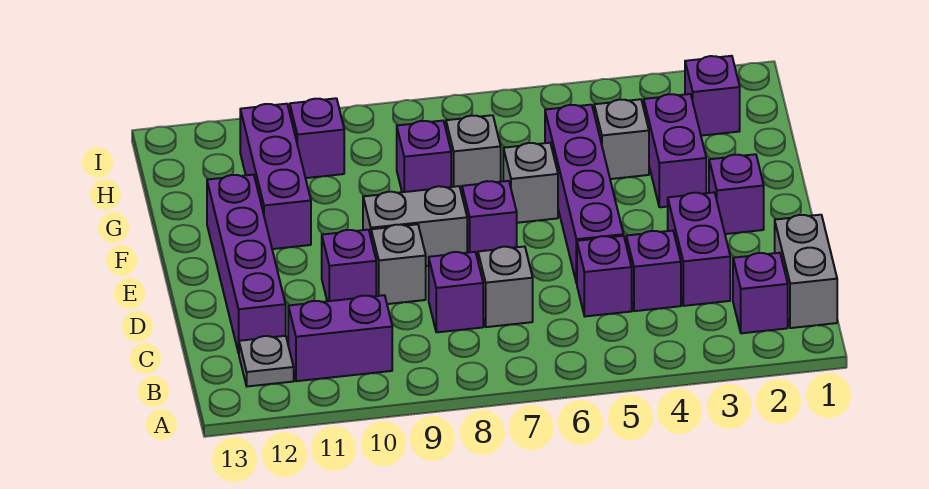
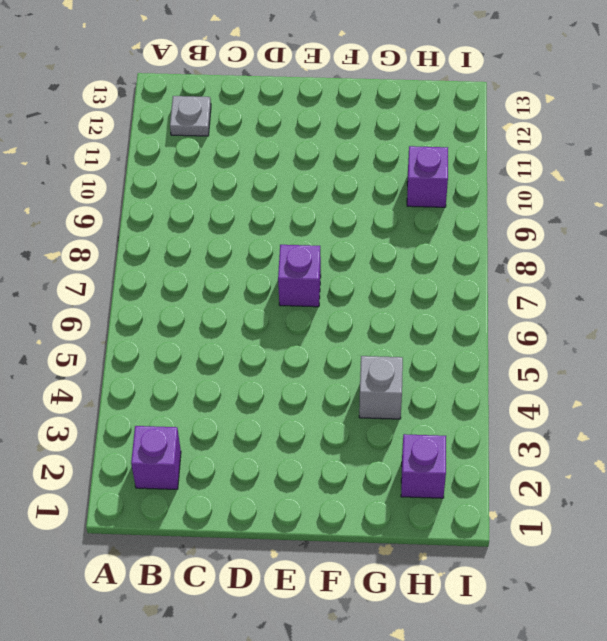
none -> grey 1x2 brick [775,215,837,328]
none -> purple 1x2 brick [288,295,392,381]
none -> purple 1x2 brick [668,192,730,306]

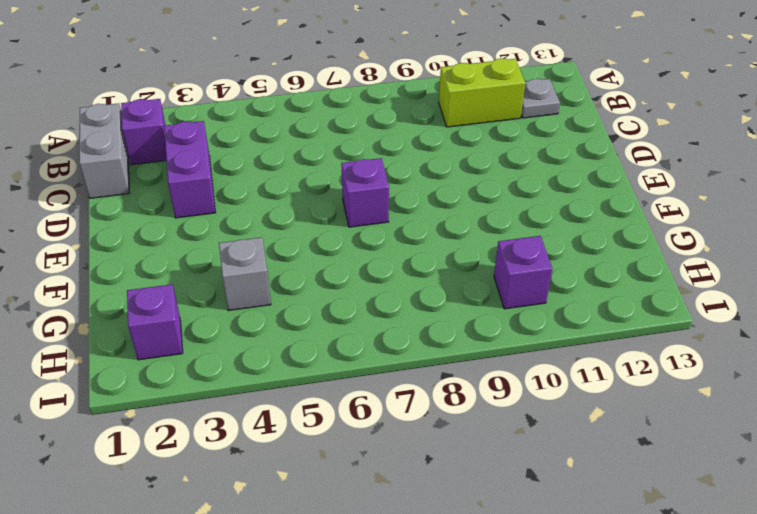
lime 1x2 brick [439,58,525,127] -> purple 1x2 brick [288,295,392,381]
none -> purple 1x1 brick [626,231,681,311]
none -> purple 1x1 brick [577,236,632,316]
none -> grey 1x1 brick [478,246,533,327]

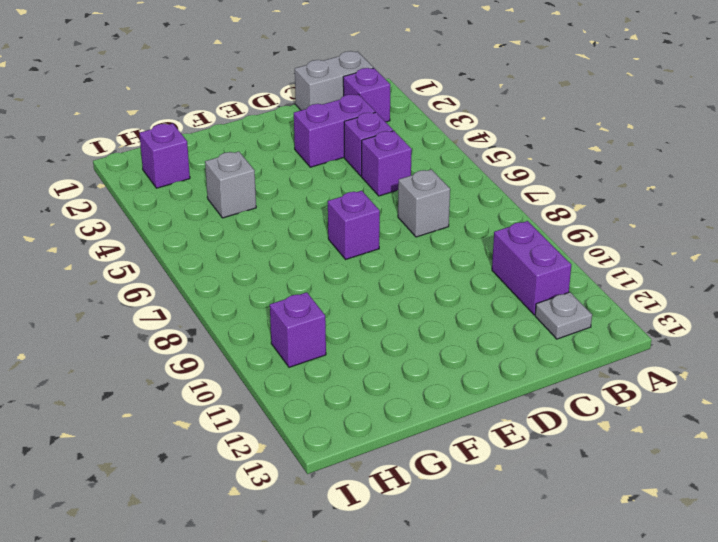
none -> purple 1x1 brick [429,252,483,332]
none -> purple 1x4 brick [207,175,286,353]
none -> purple 1x4 brick [545,105,624,283]

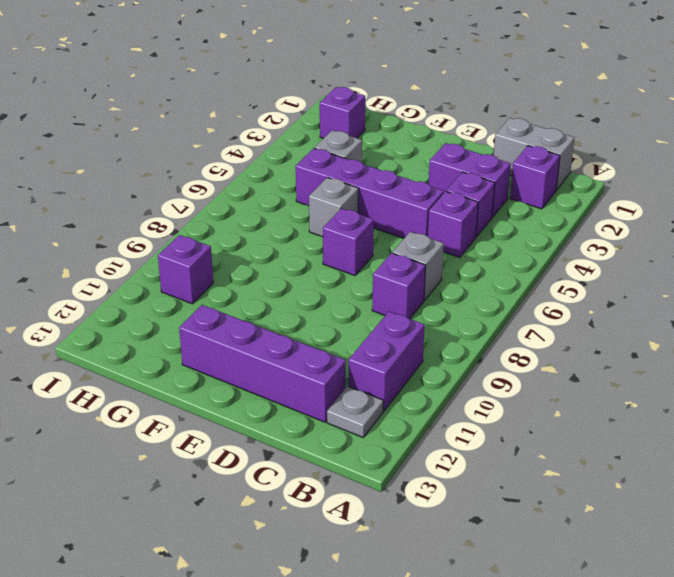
none -> grey 1x1 brick [371,224,426,304]
none -> purple 1x1 brick [322,230,376,301]
none -> purple 1x1 brick [709,154,764,234]

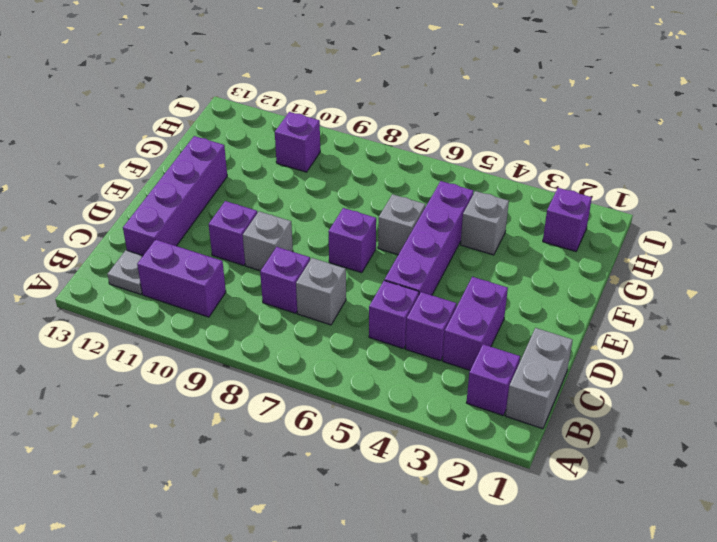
none -> purple 1x1 brick [709,154,764,234]
none -> grey 1x2 brick [363,186,467,266]
none -> purple 1x2 brick [644,94,706,207]

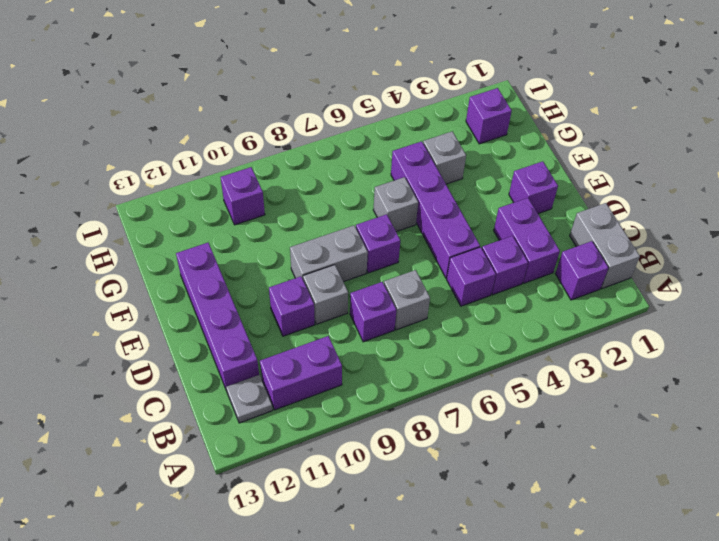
none -> purple 1x2 brick [644,94,706,207]
none -> purple 1x3 brick [240,104,311,249]
none -> grey 1x1 brick [446,115,501,194]

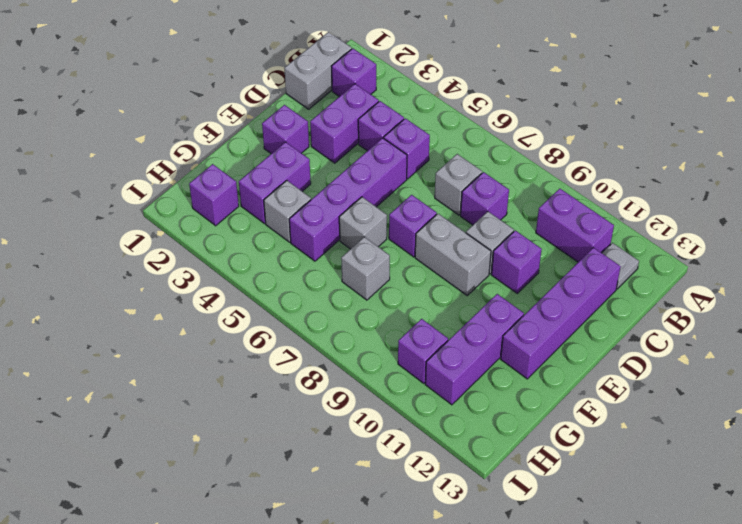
none -> purple 1x1 brick [397,121,451,192]

